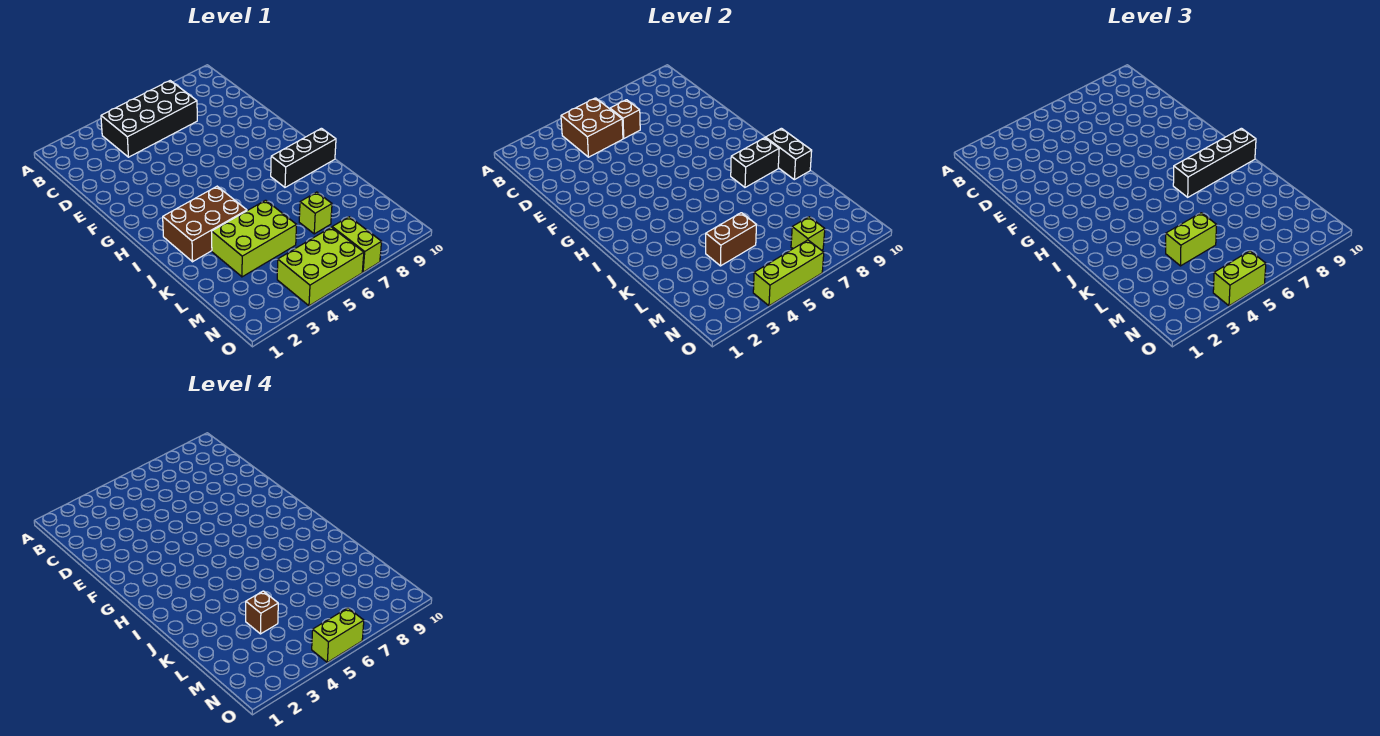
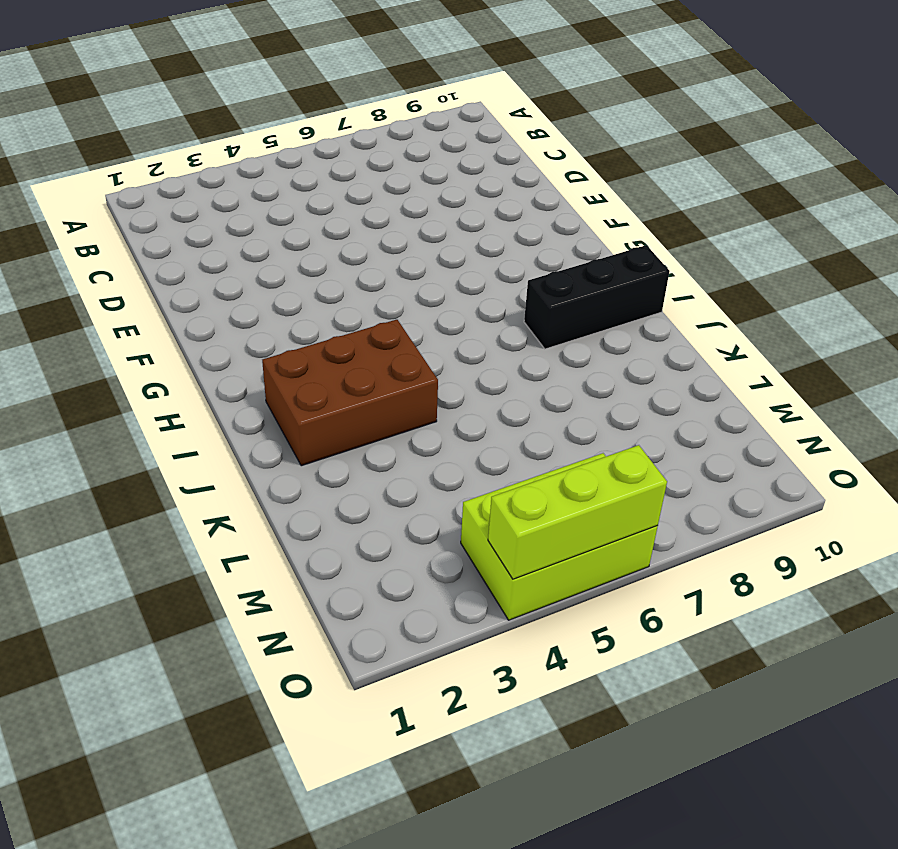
none -> black 2x4 brick [101,81,197,157]
none -> lime 2x3 brick [212,200,296,277]
none -> lime 1x1 brick [299,192,332,234]

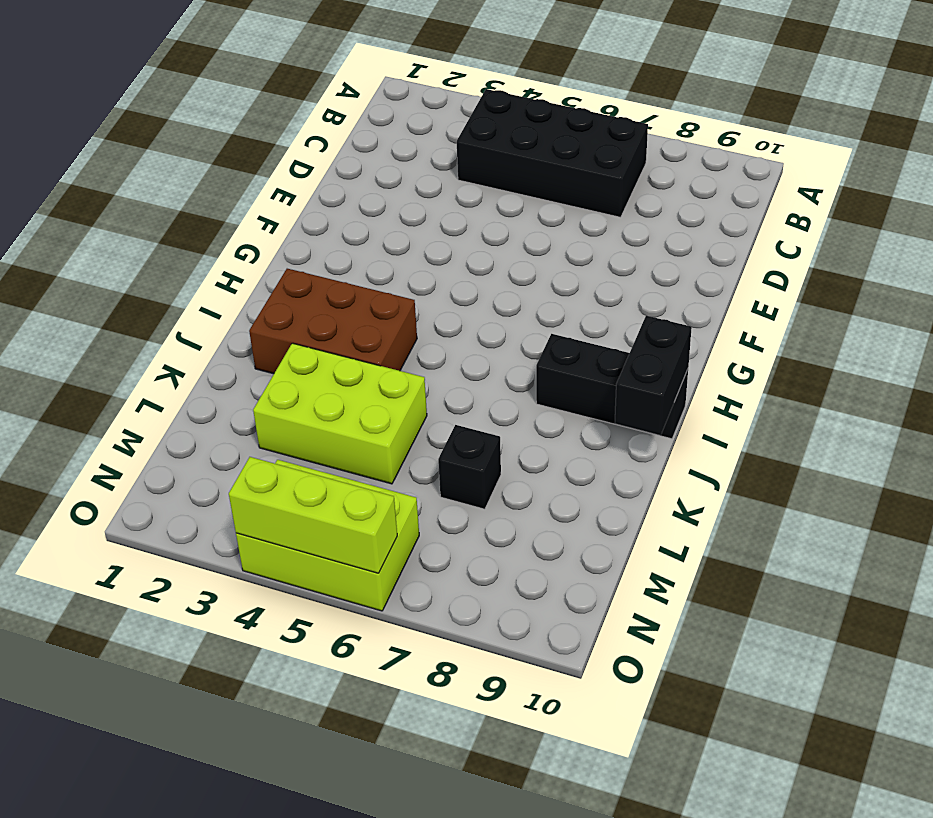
black 1x1 brick [438,425,501,509] -> lime 1x1 brick [299,192,332,234]
none -> lime 1x2 brick [332,217,382,272]
none -> brown 2x2 brick [561,98,623,157]
none -> brown 1x1 brick [610,100,640,138]

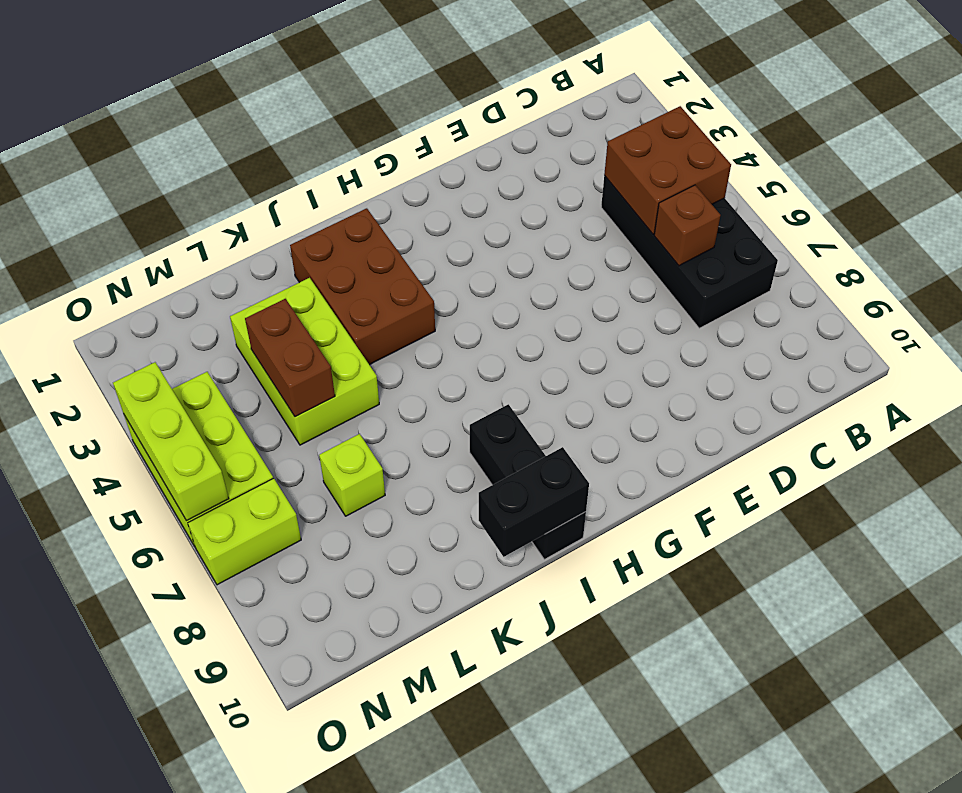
none -> black 1x2 brick [731,138,779,187]
none -> lime 1x1 brick [791,217,825,250]
none -> black 1x4 brick [1173,128,1256,197]

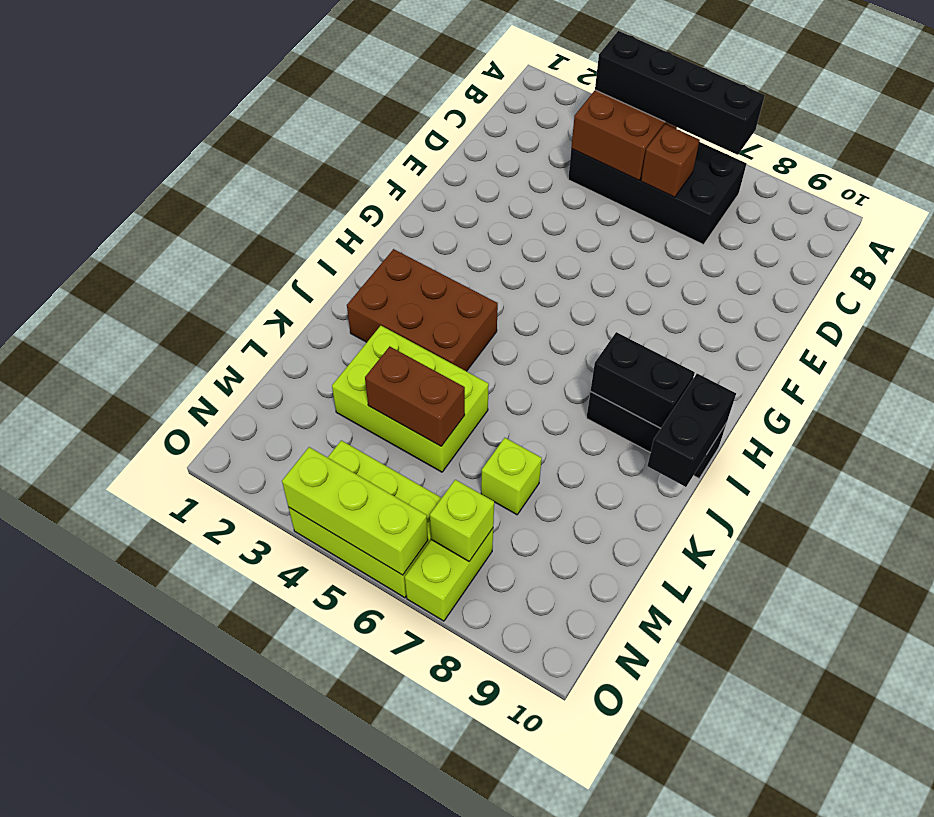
black 1x4 brick [595,31,765,155] -> black 1x4 brick moved to [1173,128,1256,197]
none -> lime 1x2 brick [1166,213,1216,266]
none -> lime 1x2 brick [1213,251,1266,306]
none -> brown 1x1 brick [246,591,278,634]

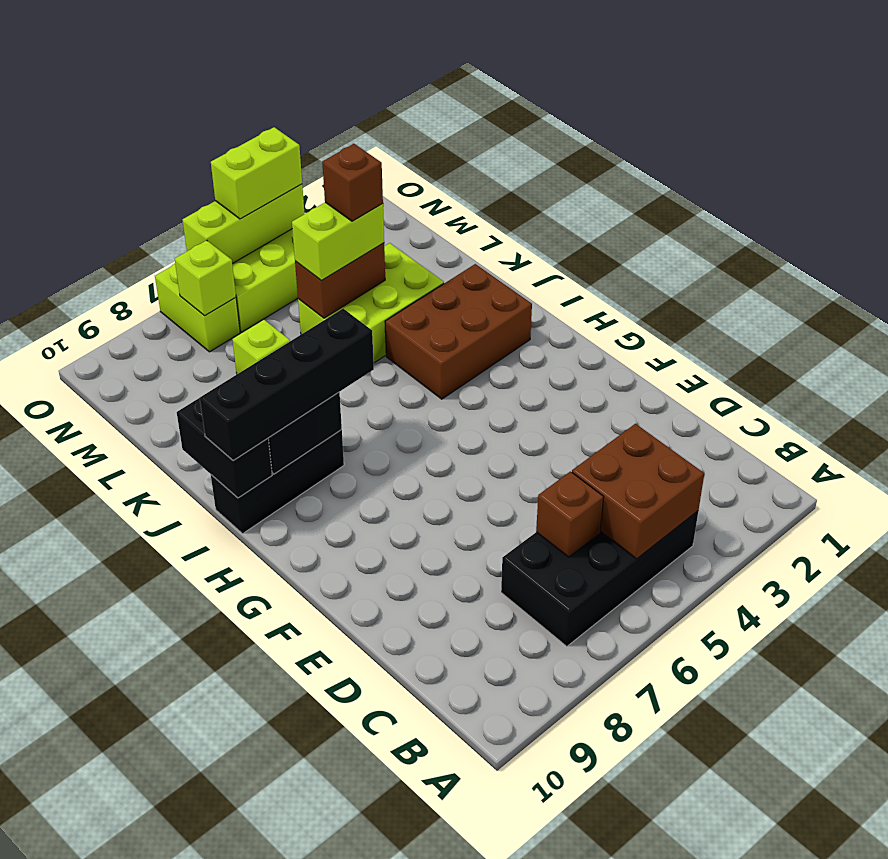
none -> lime 1x2 brick [312,608,364,662]

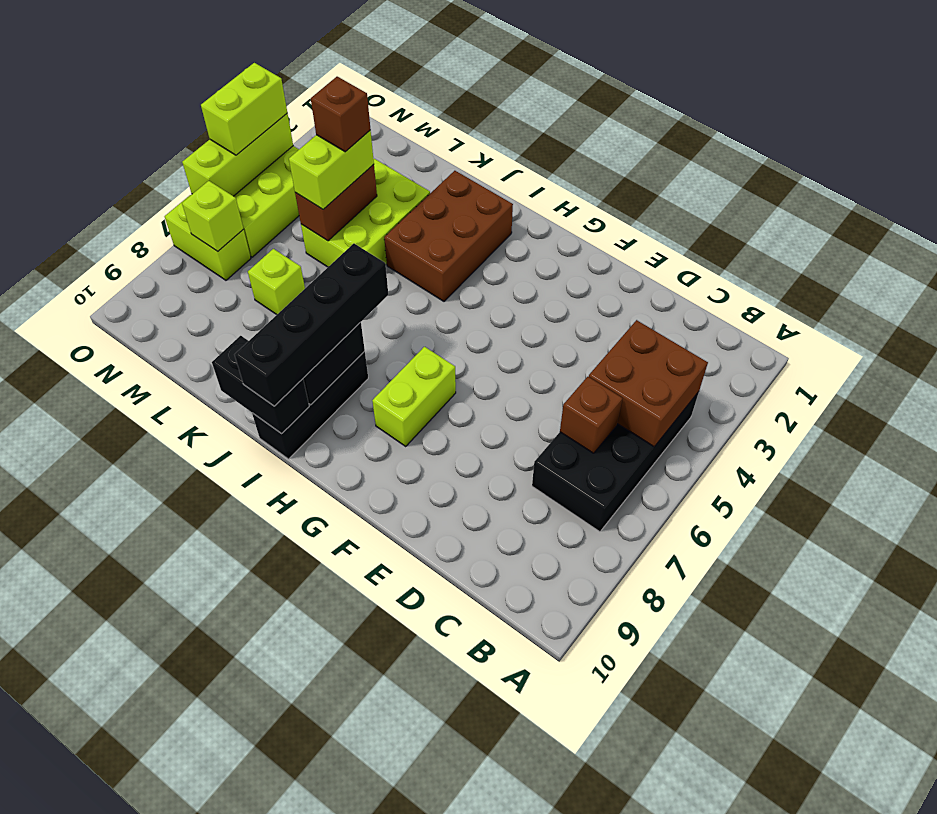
lime 1x2 brick [372,347,456,446] -> lime 1x2 brick moved to [312,608,364,662]

